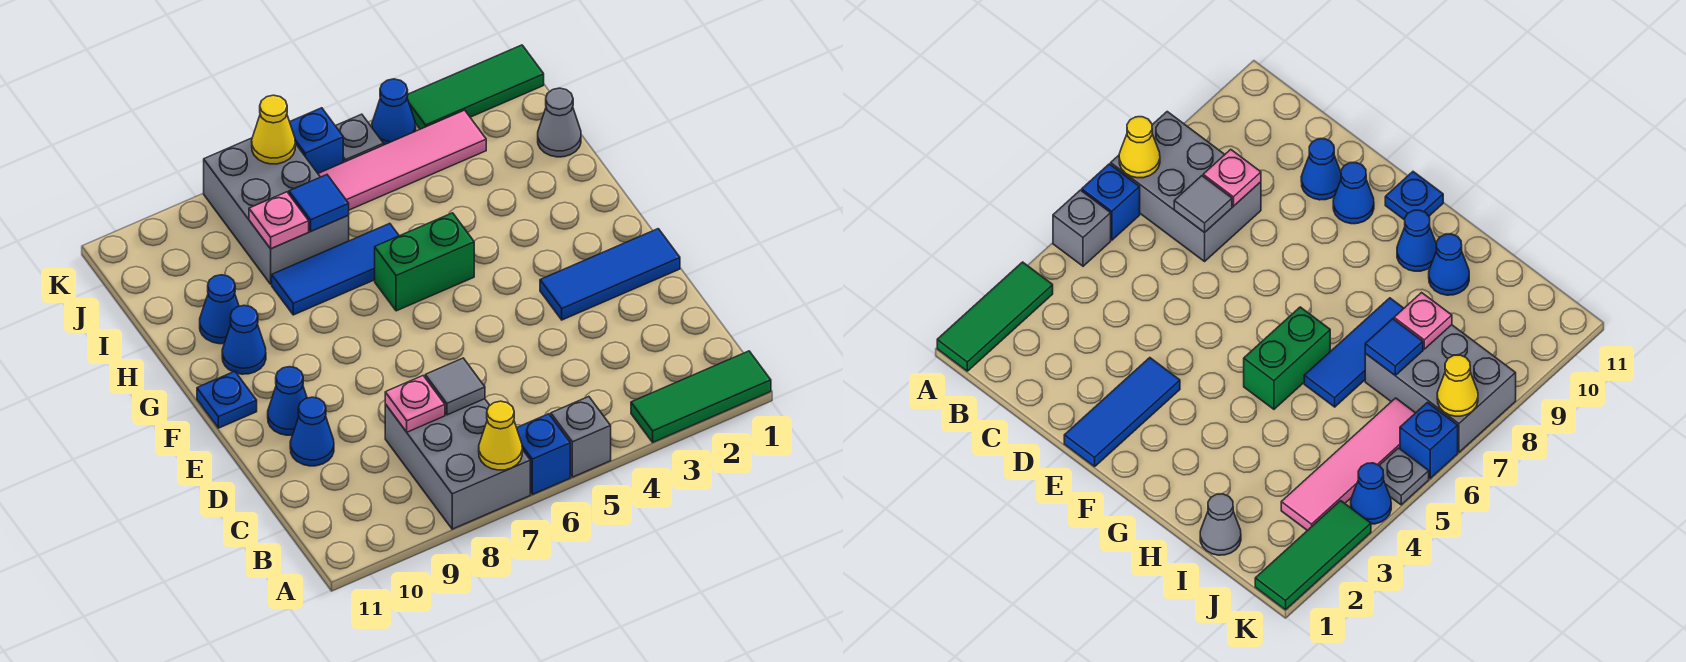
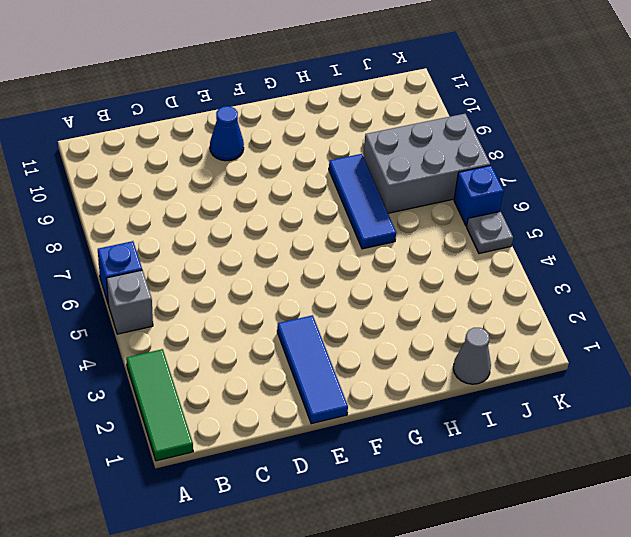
none -> grey 2x3 brick [385,399,530,529]
none -> blue 1x1 cone [290,397,334,466]
none -> blue 1x1 plate [197,371,257,428]

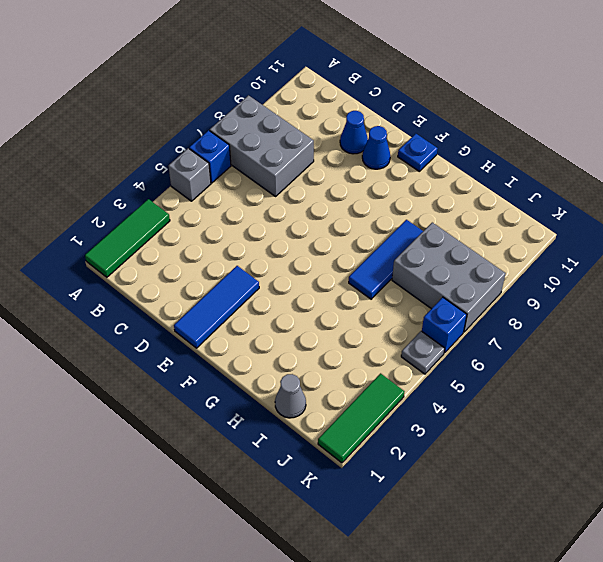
none -> green 1x2 brick [375,213,474,311]
none -> blue 1x1 cone [222,305,266,374]
none -> blue 1x1 cone [200,275,239,344]

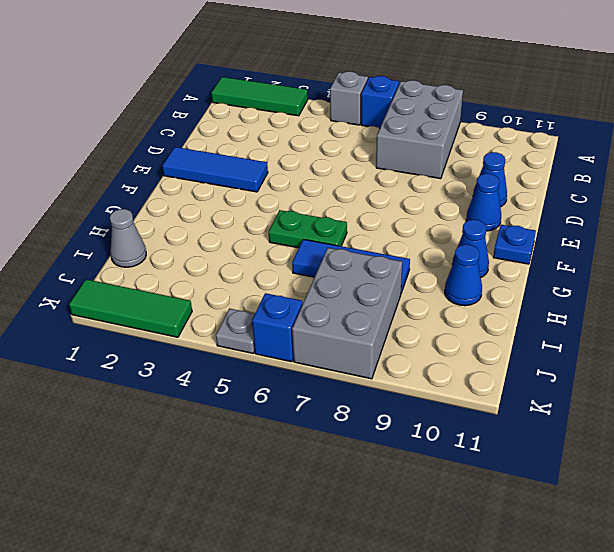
green 1x2 plate [269,210,347,248] -> green 1x2 brick [375,213,474,311]
none -> pink 1x4 tile [318,110,486,210]
none -> blue 1x1 cone [372,79,416,145]
none -> yellow 1x1 cone [479,401,522,470]

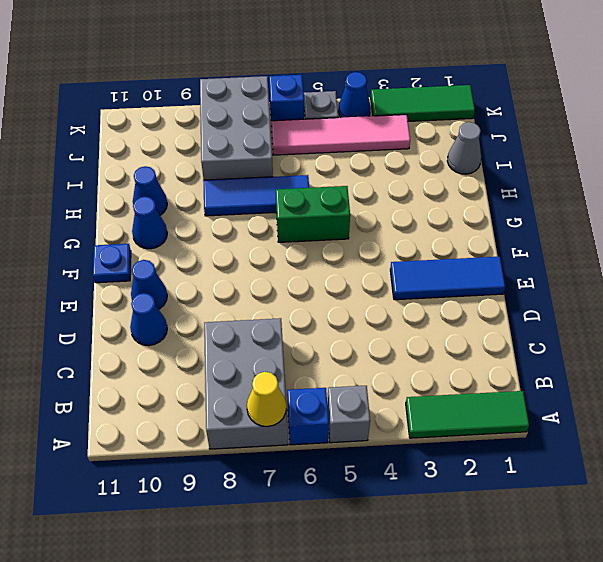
none -> grey 1x1 tile [425,358,485,415]
none -> pink 1x1 plate [385,376,445,432]
none -> blue 1x1 tile [289,175,349,231]

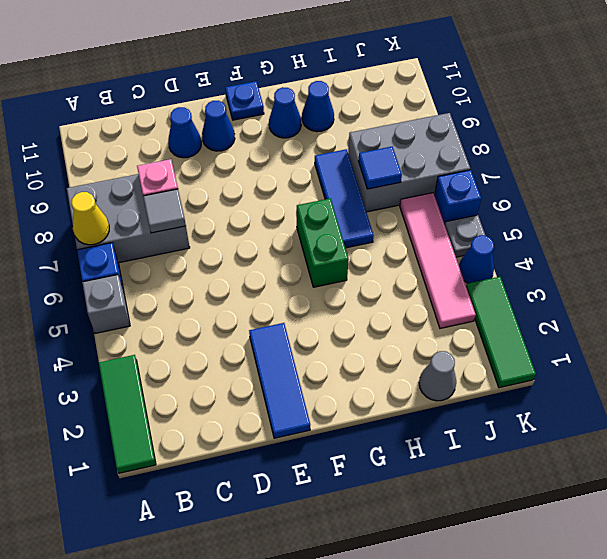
none -> pink 1x1 plate [249,192,309,249]
none -> yellow 1x1 cone [252,95,295,164]

